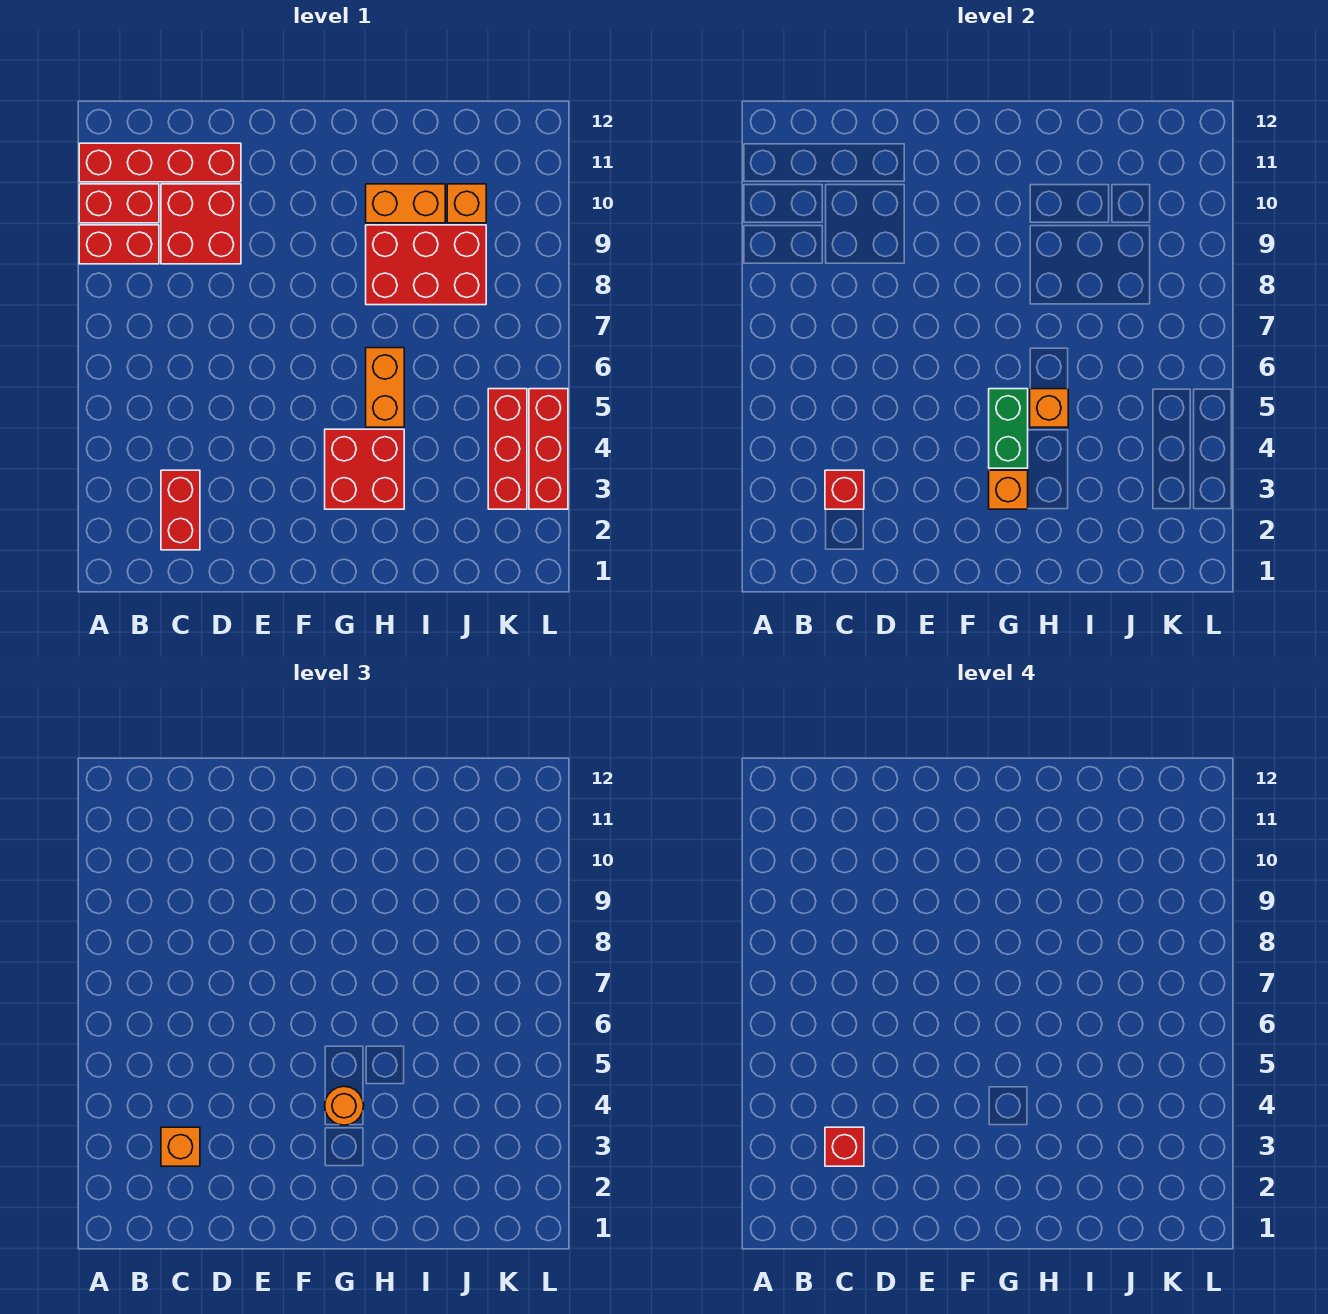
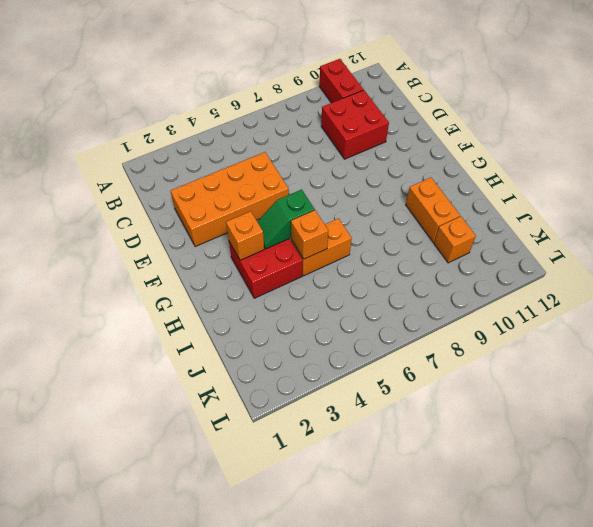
orange 2x4 brick [171,152,289,247] -> none
green 1x2 slope [258,189,315,249] -> green 1x2 brick [989,389,1028,468]
none -> red 1x2 brick [79,225,159,264]
none -> red 1x4 brick [79,143,241,182]
none -> red 1x2 brick [161,470,200,550]

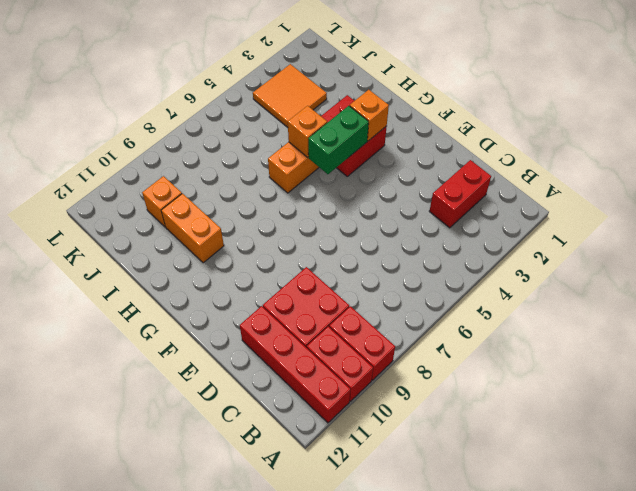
orange 2x2 tile [253,64,327,127] -> red 1x3 brick [488,389,527,509]
none -> red 2x3 brick [366,225,486,305]
none -> red 1x3 brick [529,389,568,509]
none -> red 1x1 brick [825,470,864,509]

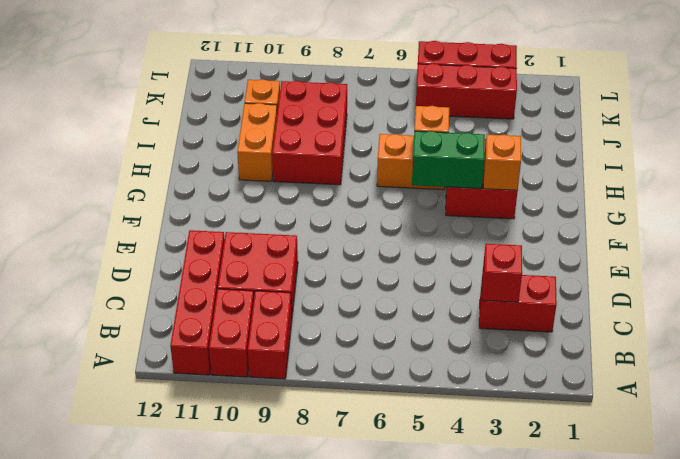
none -> orange 1x1 brick [161,1127,200,1166]
none -> orange 1x1 round brick [325,1086,364,1125]
none -> red 1x1 brick [825,1127,864,1166]

